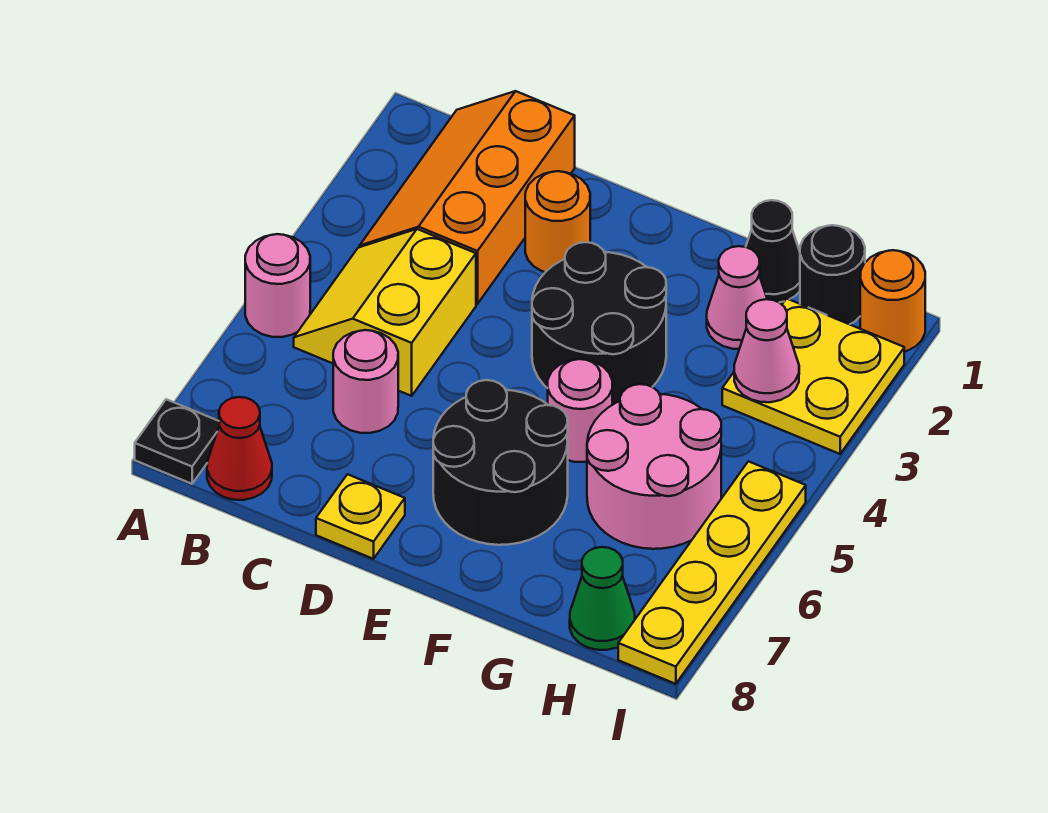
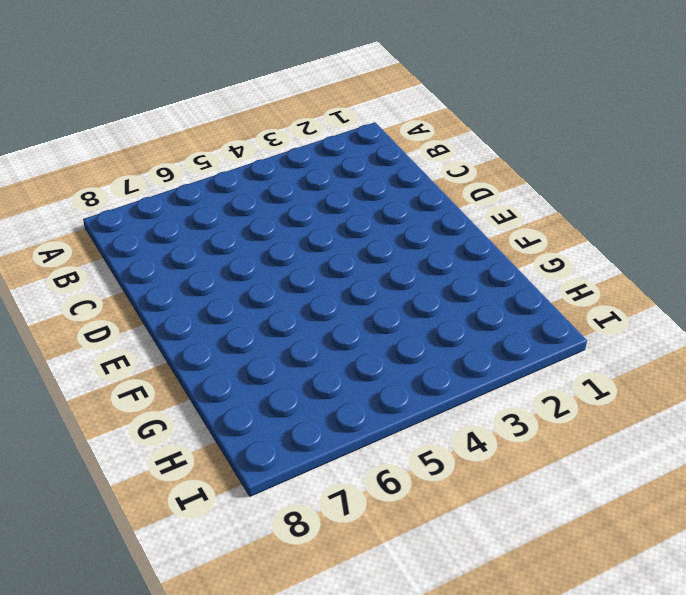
none -> pink 1x1 round brick [245,234,310,337]
none -> black 1x1 plate [135,399,219,484]
none -> orange 2x3 slope [360,91,575,304]

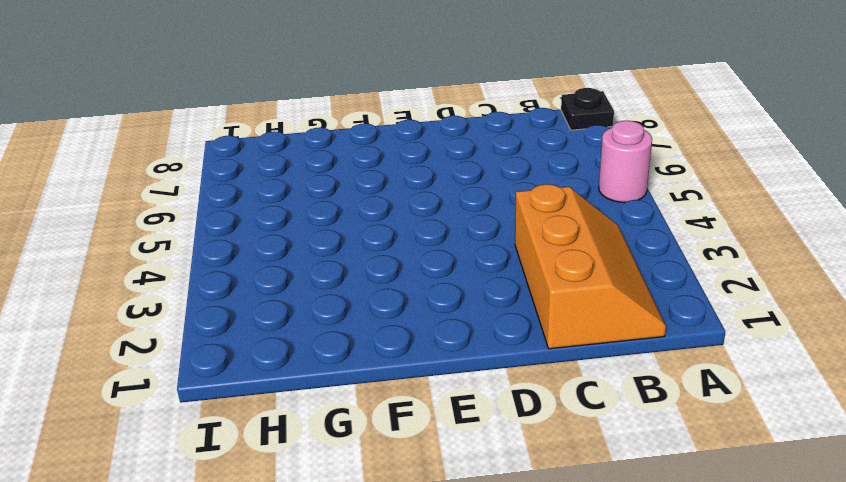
none -> yellow 2x2 slope [294,229,476,396]
none -> red 1x1 cone [207,397,272,500]
none -> pink 1x1 round brick [333,330,398,433]

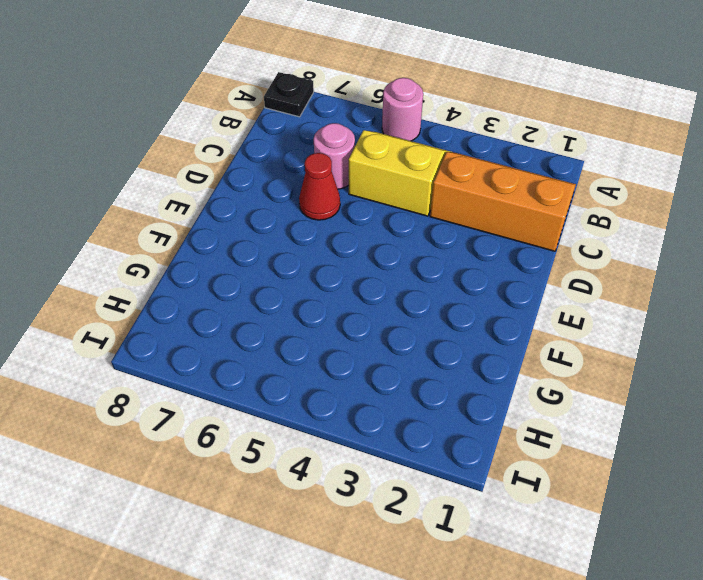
red 1x1 cone [299,153,340,220] -> red 1x1 cone moved to [207,397,272,500]
none -> orange 1x1 round brick [525,171,590,272]
none -> yellow 1x1 plate [316,474,405,559]
none -> black 2x2 round brick [532,242,666,405]

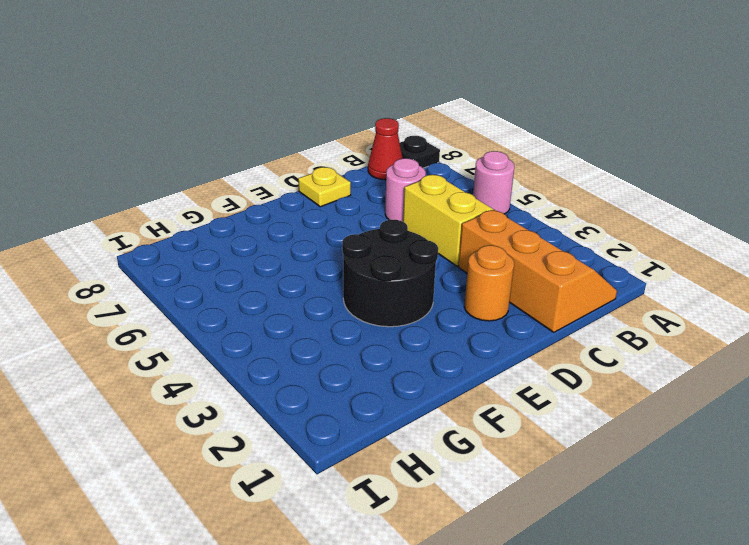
none -> black 2x2 round brick [433,380,568,545]
none -> pink 1x1 round brick [548,359,612,462]
none -> black 1x1 cone [746,200,800,303]

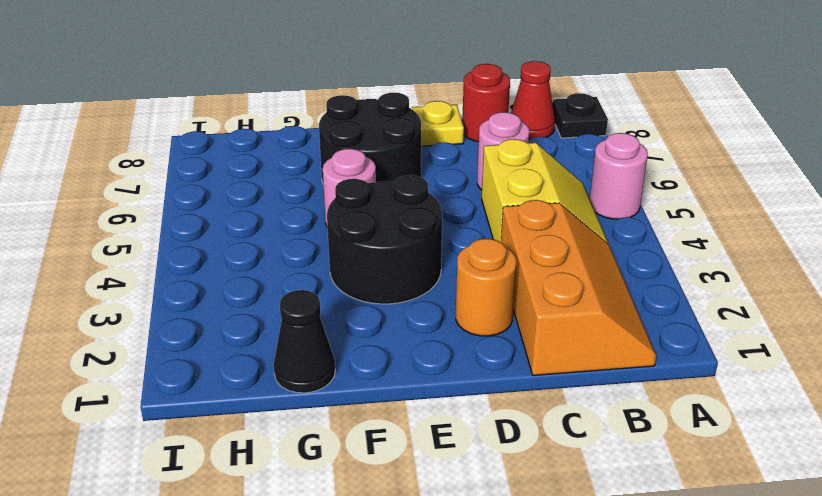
red 1x1 round brick [462,64,510,142] -> none
none -> pink 1x1 cone [707,246,767,349]
none -> pink 2x2 round brick [587,384,721,549]
none -> black 1x1 round brick [800,225,865,324]

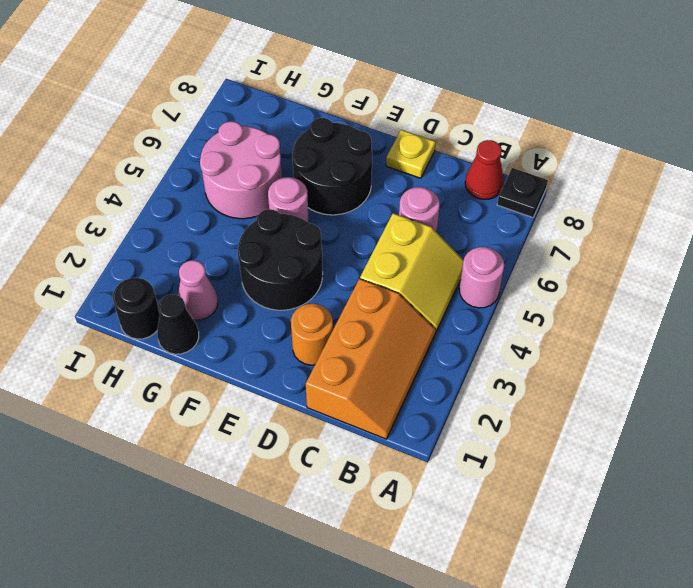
none -> yellow 2x2 plate [722,299,904,454]
none -> green 1x1 cone [570,547,635,650]
none -> orange 1x1 round brick [860,250,925,352]

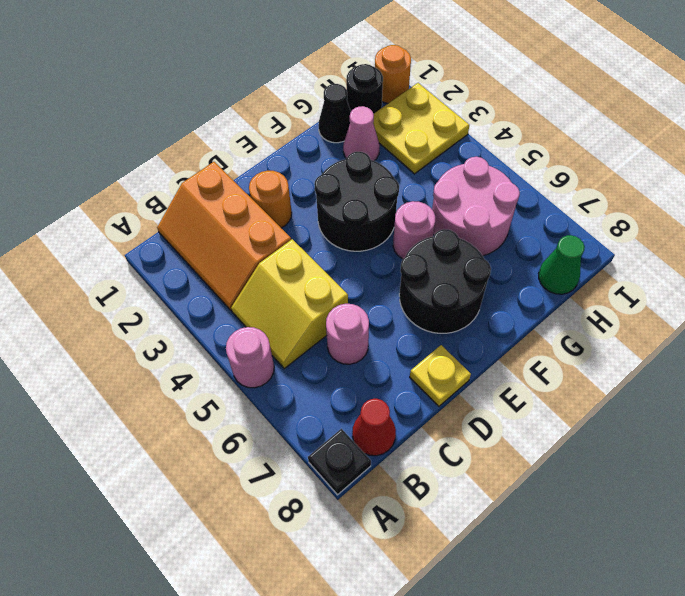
none -> yellow 1x4 plate [618,461,806,684]
none -> pink 1x1 cone [734,299,799,402]

